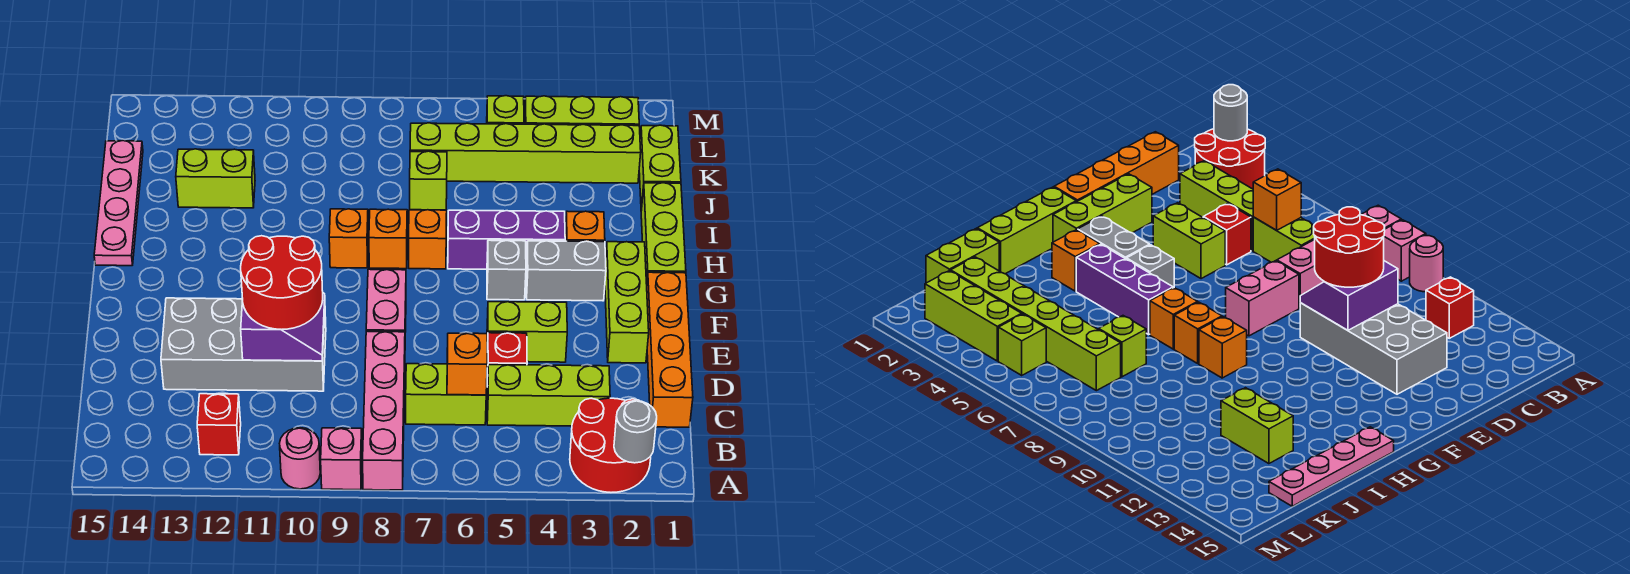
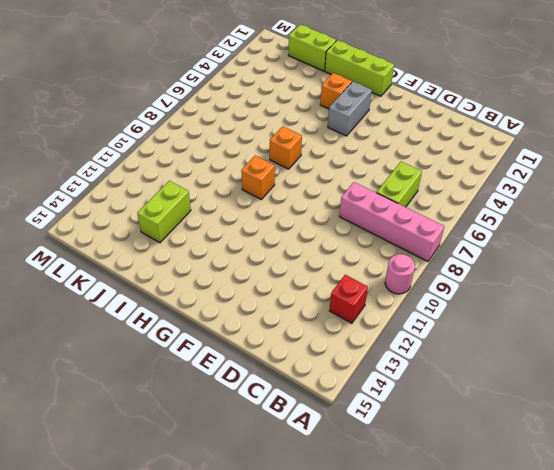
none -> red 2x2 round brick [570,398,651,492]
none -> pink 1x1 brick [321,428,362,490]
none -> orange 1x4 brick [647,272,693,427]
none -> lime 1x3 brick [487,365,610,426]

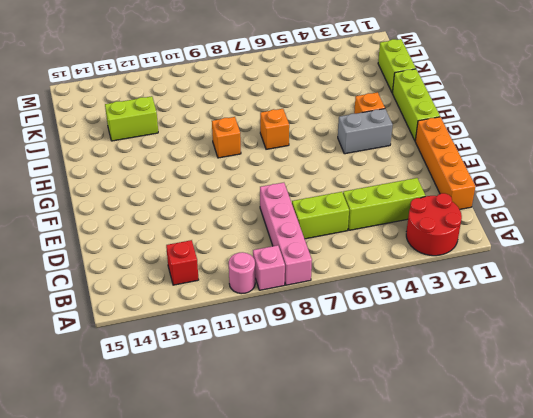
none -> red 1x1 brick [487,333,527,387]
none -> grey 2x4 brick [161,298,326,391]
none -> lime 1x3 brick [605,242,649,363]
none -> lime 1x2 brick [487,302,567,362]

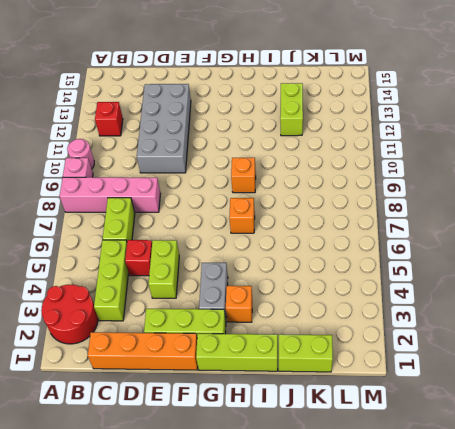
none -> pink 1x2 brick [366,269,406,332]
none -> grey 1x1 brick [487,240,526,300]
none -> purple 1x3 brick [448,210,565,269]
none -> orange 1x1 brick [369,209,407,269]

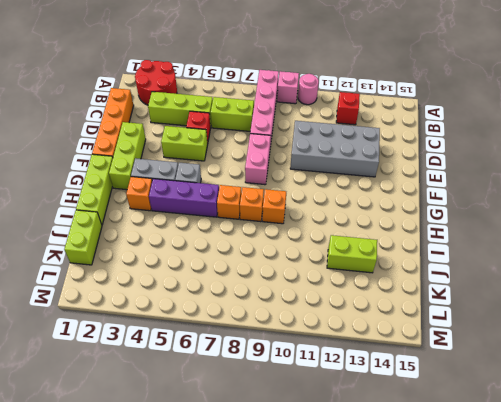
none -> pink 1x4 plate [94,141,143,266]
none -> lime 1x1 brick [410,151,447,210]
none -> lime 1x6 brick [410,123,641,183]
none -> lime 1x3 brick [524,96,639,126]

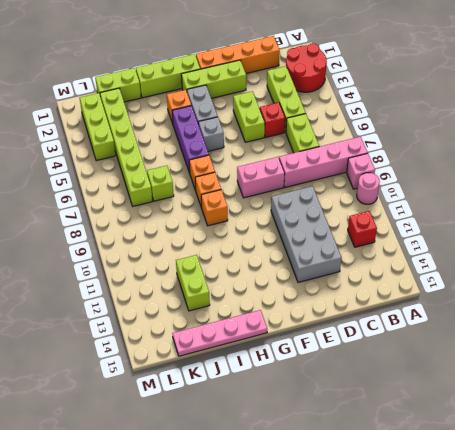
none -> lime 1x1 brick [487,96,524,124]
none -> grey 1x1 round brick [614,401,657,463]
none -> orange 1x1 brick [447,333,487,395]
none -> purple 2x2 slope [241,293,325,361]

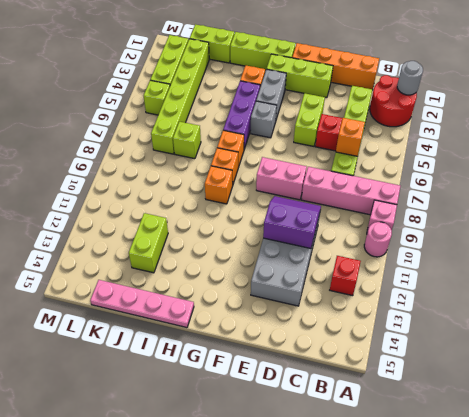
none -> red 2x2 round brick [241,236,323,329]

